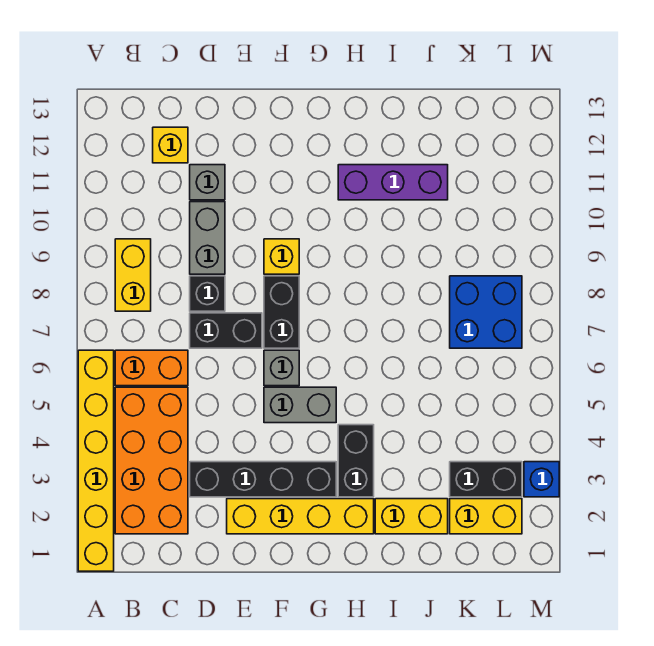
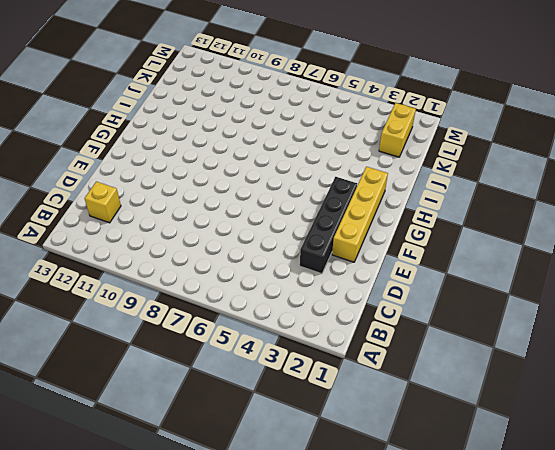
none -> yellow 1x6 brick [78,350,114,571]
none -> orange 2x4 brick [115,387,188,534]
none -> orange 1x2 brick [115,350,188,386]

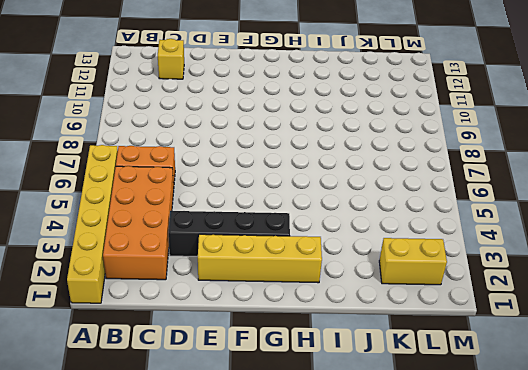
none -> yellow 1x2 brick [115,239,151,311]
none -> black 1x2 brick [190,313,262,348]
none -> black 1x1 brick [190,276,225,311]

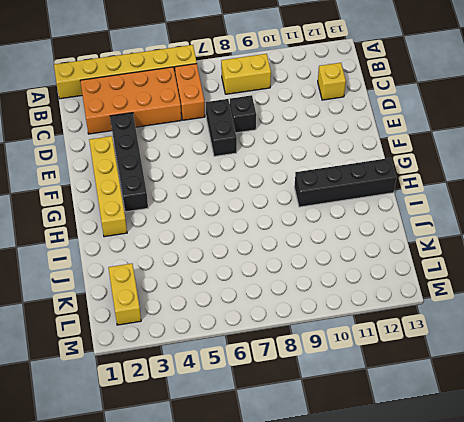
black 1x4 brick [294,158,396,207] -> purple 1x3 brick [338,165,448,200]
none -> grey 1x2 brick [190,202,225,274]
none -> grey 1x1 brick [190,165,225,200]
none -> grey 1x2 brick [264,387,336,423]

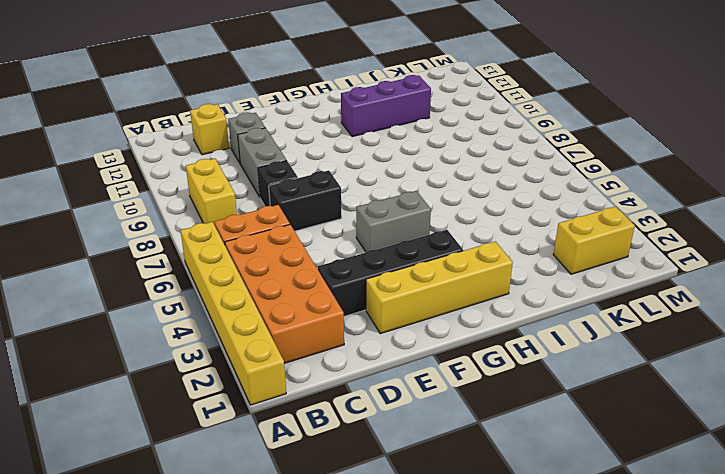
none -> grey 1x1 brick [264,350,299,386]
none -> black 1x2 brick [264,276,299,348]
none -> yellow 1x1 brick [264,239,299,274]

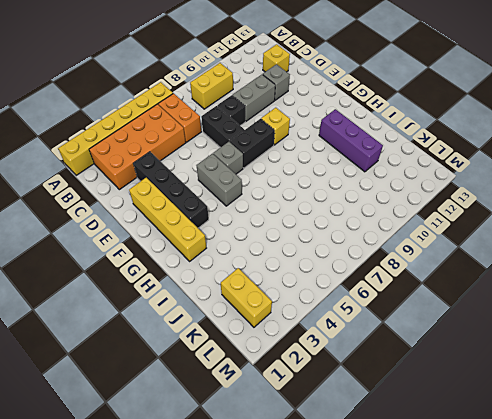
none -> black 1x2 brick [338,425,374,497]
none -> yellow 1x2 brick [375,499,448,534]
none -> black 1x2 brick [450,462,522,497]

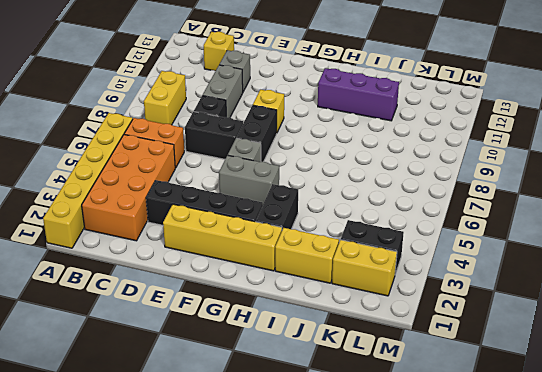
none -> blue 2x2 brick [450,276,522,348]
none -> blue 1x1 brick [524,462,559,497]

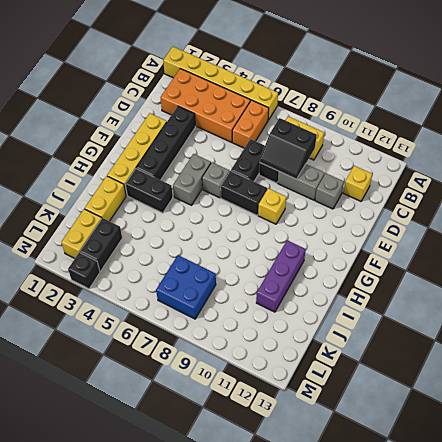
black 2x2 slope [260,118,317,179] -> none
black 1x1 brick [68,252,100,289] -> blue 1x1 brick [524,462,559,497]

